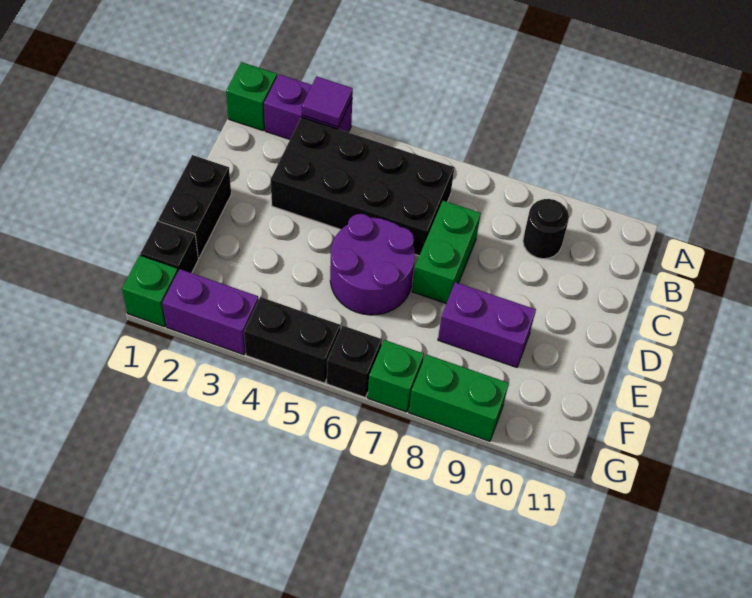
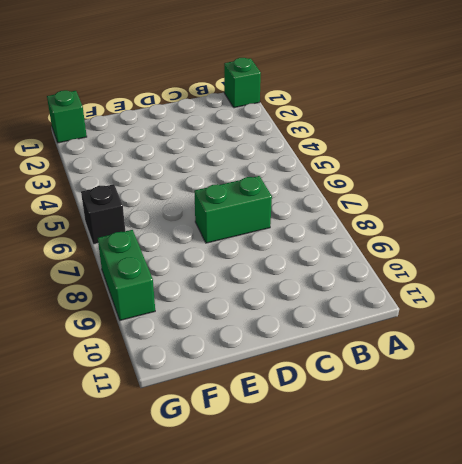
none -> purple 1x2 brick [264,74,352,139]
none -> black 2x4 brick [271,117,454,256]
none -> black 1x1 round brick [523,199,569,259]

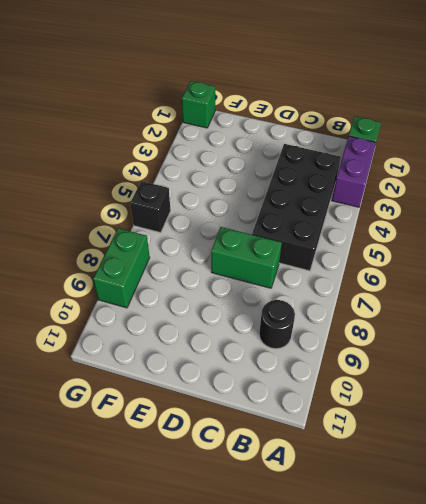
none -> black 1x2 brick [158,155,231,258]
none -> purple 2x2 round brick [330,214,415,315]
none -> purple 1x2 brick [438,282,536,367]

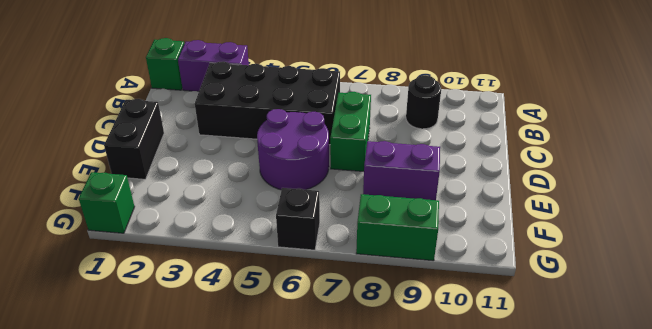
none -> black 1x1 brick [140,221,198,273]
none -> purple 1x2 brick [162,269,259,355]
none -> black 1x2 brick [244,297,340,383]

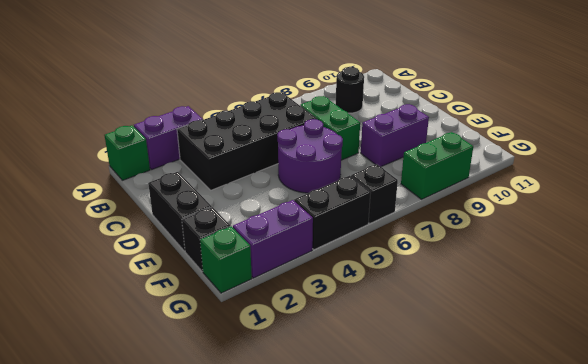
none -> green 1x1 brick [368,340,424,412]
none -> purple 1x1 tile [302,76,353,127]

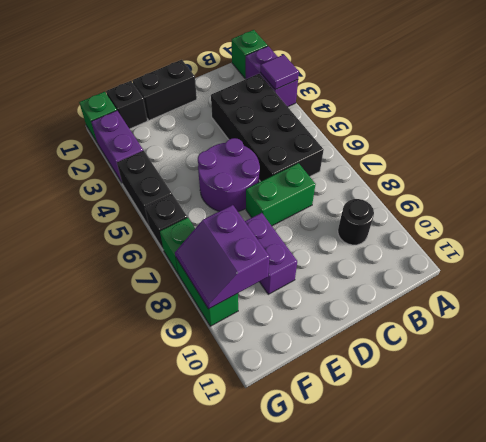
purple 2x2 slope [175,205,270,309] -> none

